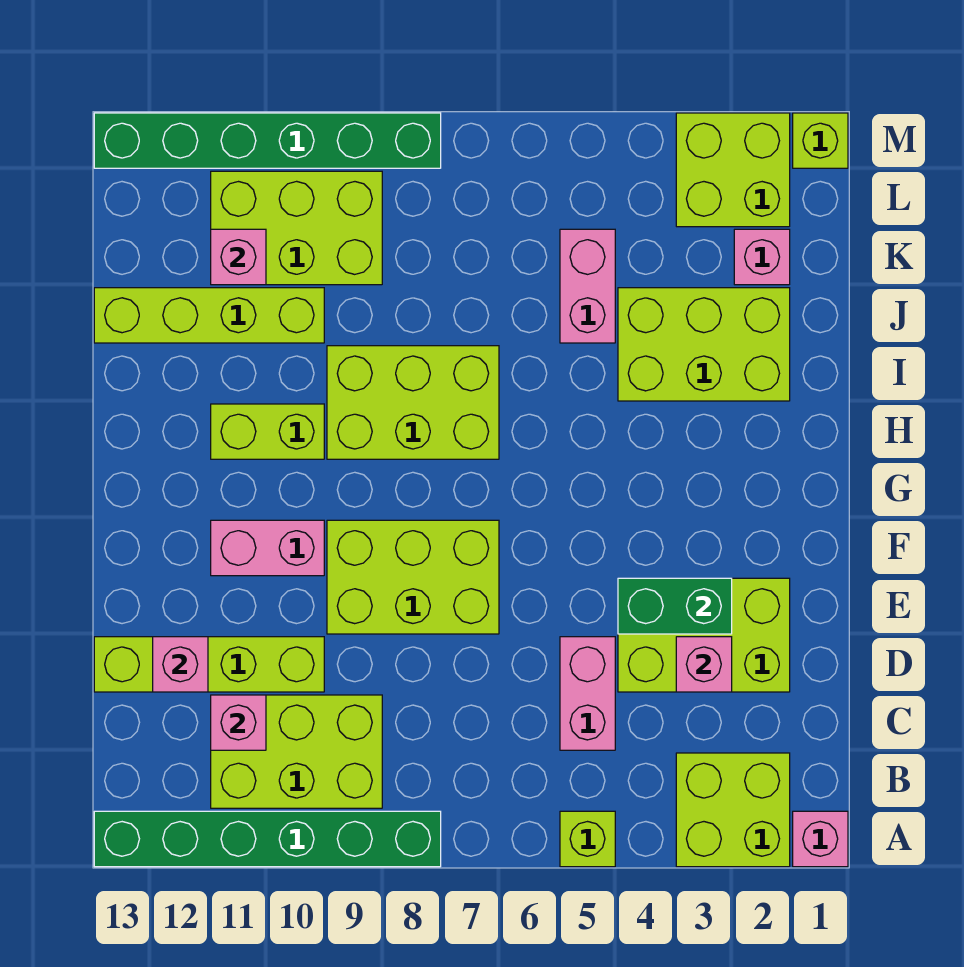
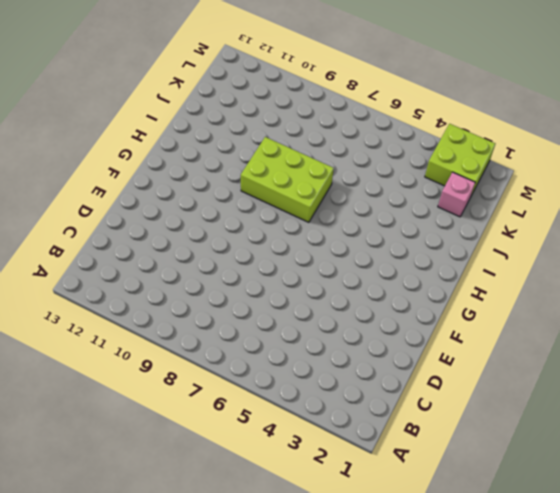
none -> pink 1x1 brick [793,811,848,867]
none -> lime 2x2 brick [676,753,790,867]
none -> lime 1x1 brick [560,811,615,867]

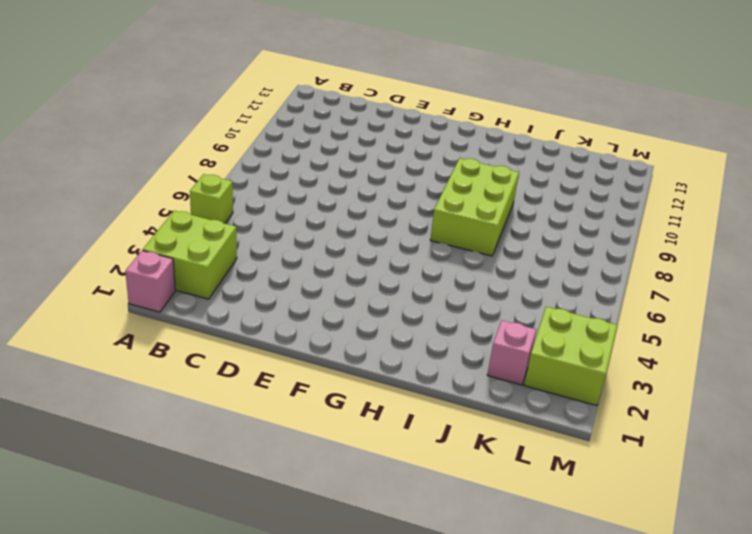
none -> green 1x6 brick [94,811,441,867]
none -> lime 2x3 brick [211,695,382,808]
none -> pink 1x2 brick [560,637,615,750]

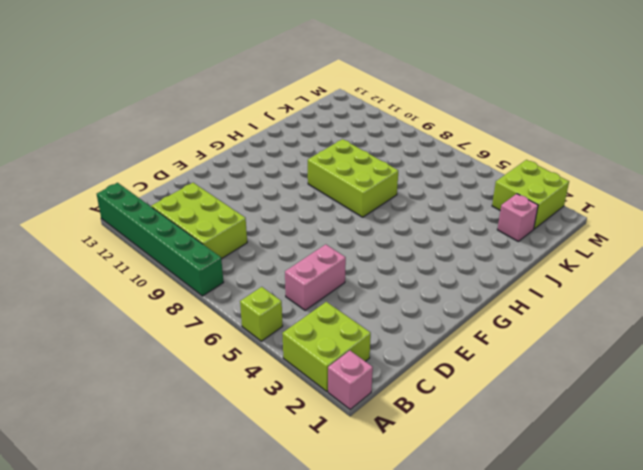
none -> lime 2x3 brick [618,578,790,692]
none -> lime 1x4 brick [94,637,324,692]
none -> lime 2x3 brick [327,520,499,634]

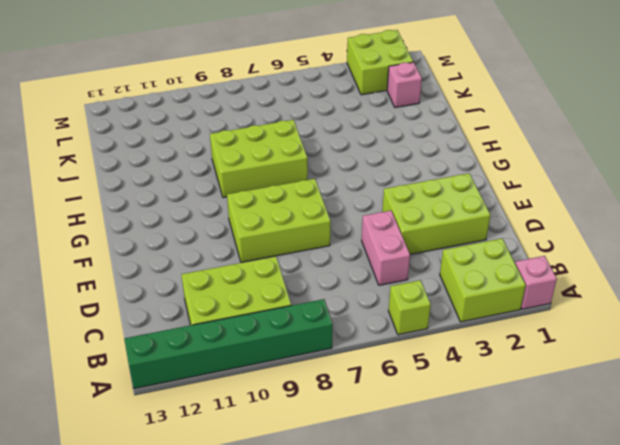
none -> lime 1x4 brick [94,637,324,692]
none -> pink 1x2 brick [211,520,324,576]
none -> lime 1x2 brick [211,404,324,459]

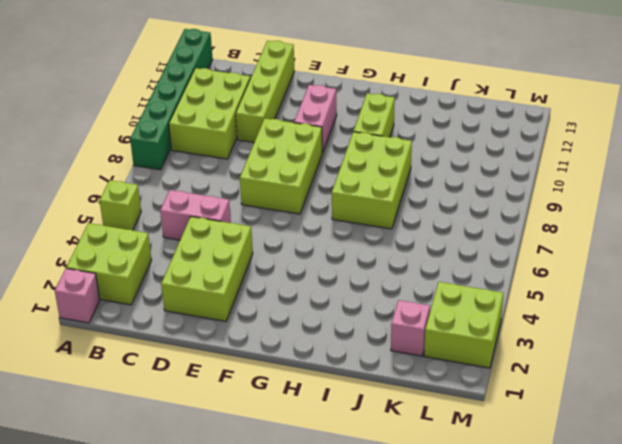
none -> lime 2x3 brick [618,288,790,401]
none -> pink 1x2 brick [560,229,615,343]
none -> lime 1x4 brick [94,288,324,343]

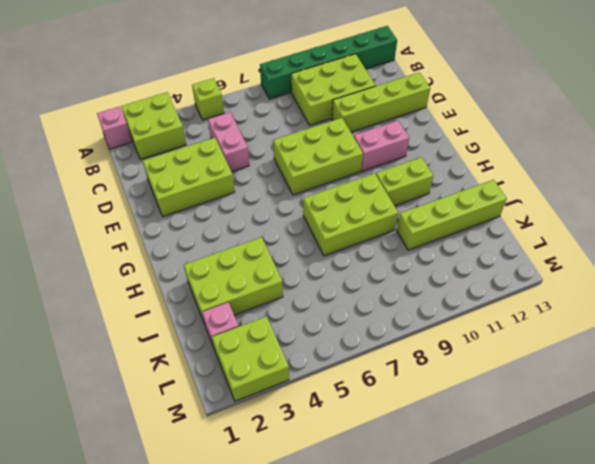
none -> pink 1x2 brick [560,229,615,343]
none -> lime 2x3 brick [211,171,382,285]
none -> lime 1x1 brick [793,113,848,168]

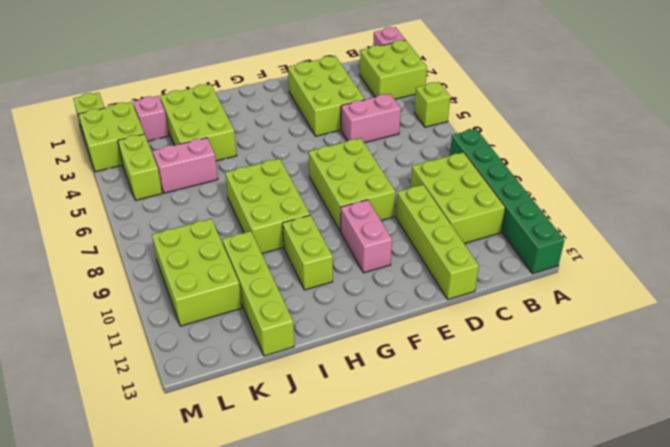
lime 1x2 brick [118,134,162,200] -> none
none -> green 1x6 brick [94,113,441,168]
none -> pink 1x1 brick [211,695,266,750]
none -> pink 1x1 brick [676,637,732,692]

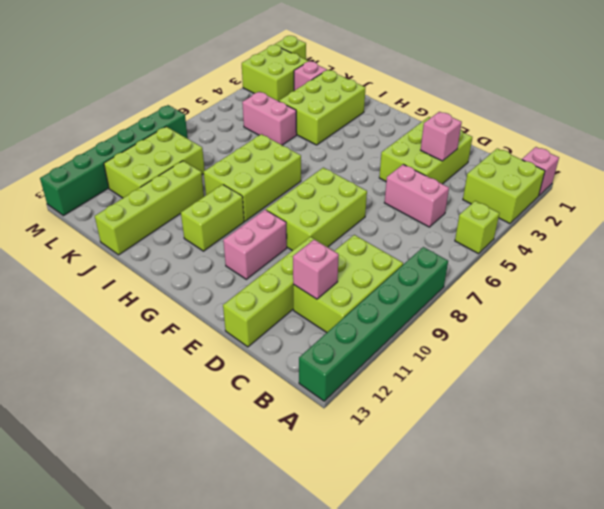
none -> pink 1x1 brick [153,637,208,692]
none -> green 1x2 brick [618,578,732,634]
none -> pink 1x1 brick [211,229,266,285]

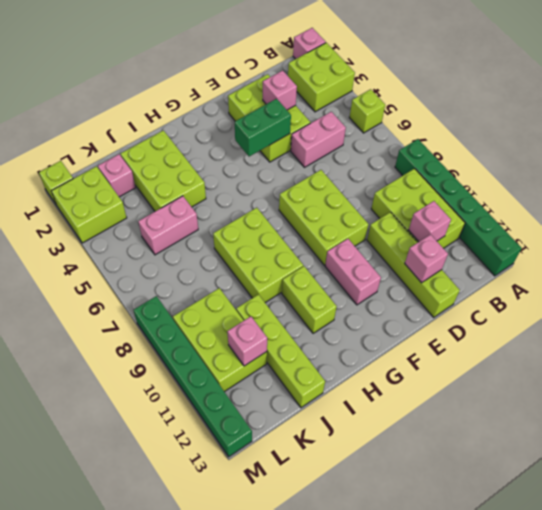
green 1x2 brick [235,99,291,157] -> green 1x2 brick turned to [618,578,732,634]

